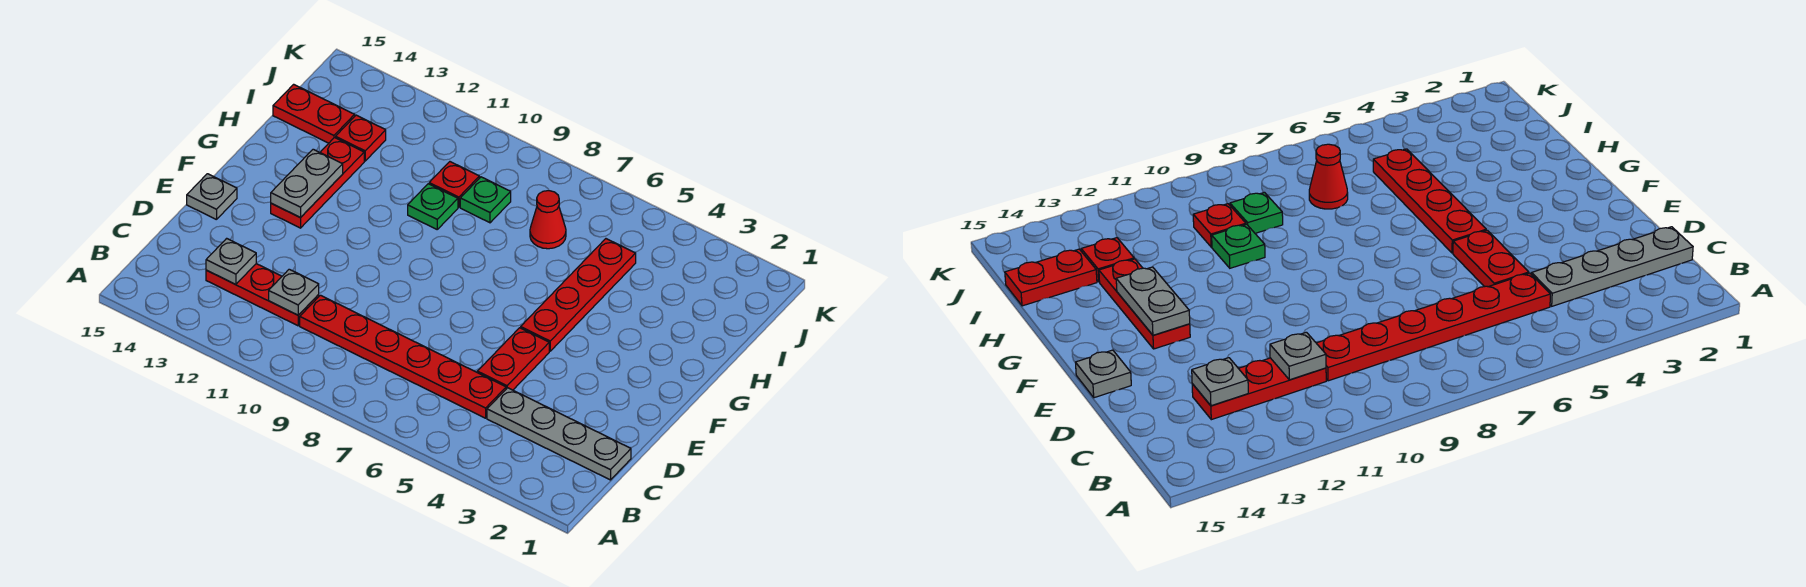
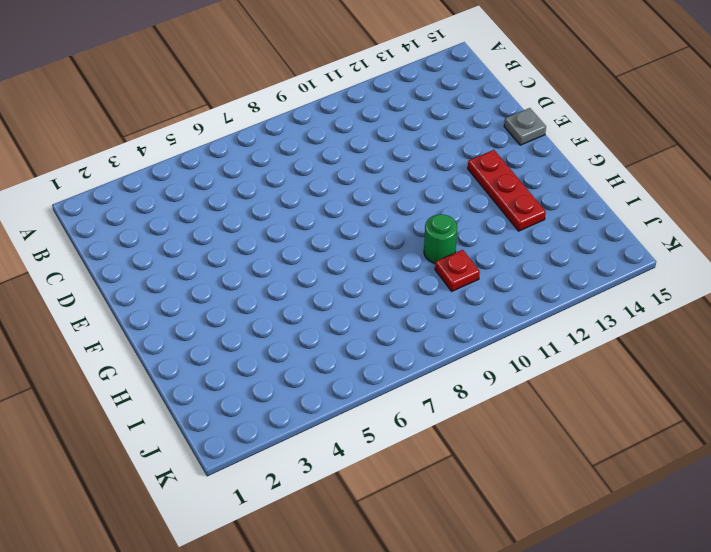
green 1x1 round brick [424,214,457,263] -> green 1x1 plate [408,184,458,229]
none -> grey 1x4 plate [487,388,631,480]
none -> red 1x6 plate [300,295,506,418]
none -> red 1x3 plate [206,264,319,326]

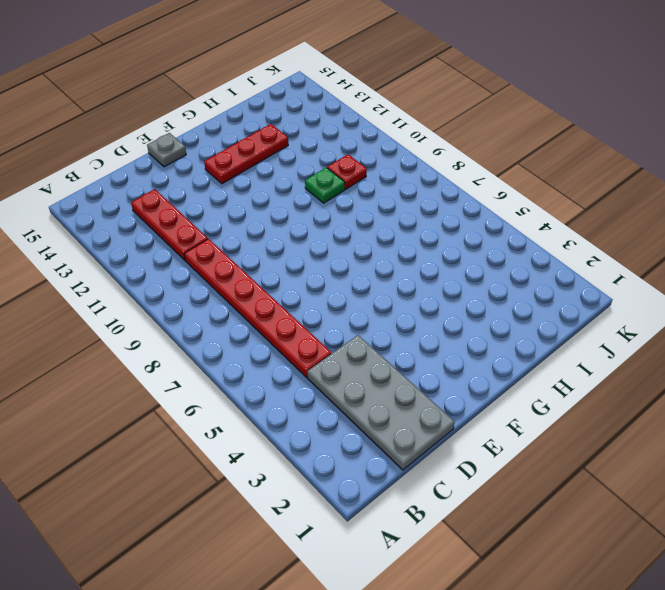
grey 2x4 plate [307,335,455,470] -> grey 1x4 plate [487,388,631,480]
none -> red 1x2 plate [477,328,549,390]
none -> red 1x4 plate [521,239,636,351]
none -> red 1x1 cone [530,191,566,249]

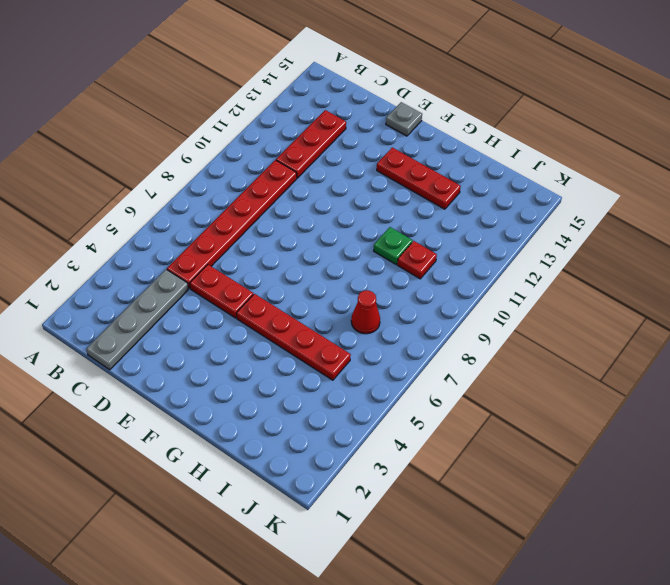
none -> green 1x1 plate [460,177,511,223]
none -> red 1x1 plate [336,115,386,161]
none -> red 1x2 plate [273,84,355,143]

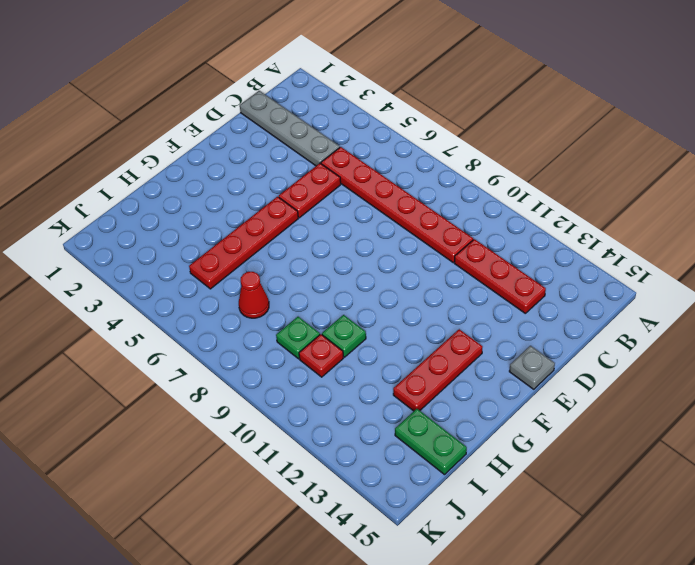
green 1x2 plate [395,409,467,475] -> red 1x2 plate [273,84,355,143]
none -> red 1x1 plate [336,115,386,161]
none -> grey 1x1 plate [269,269,319,315]
none -> grey 1x1 plate [206,238,256,285]

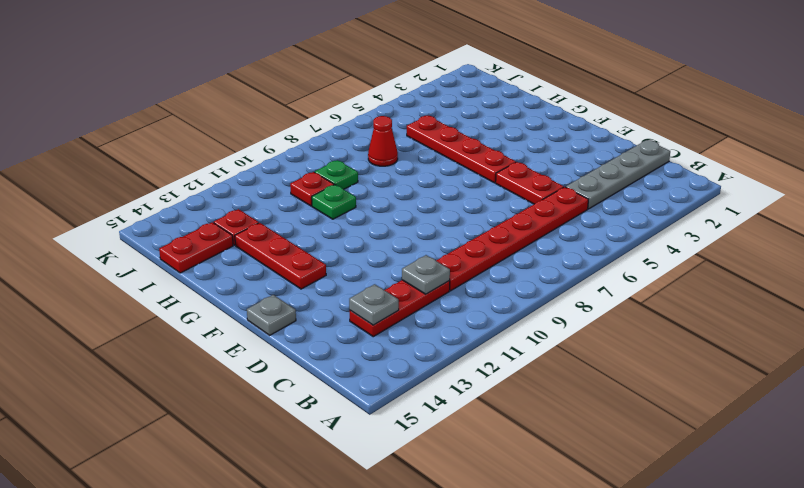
none -> grey 1x2 plate [271,149,343,218]

